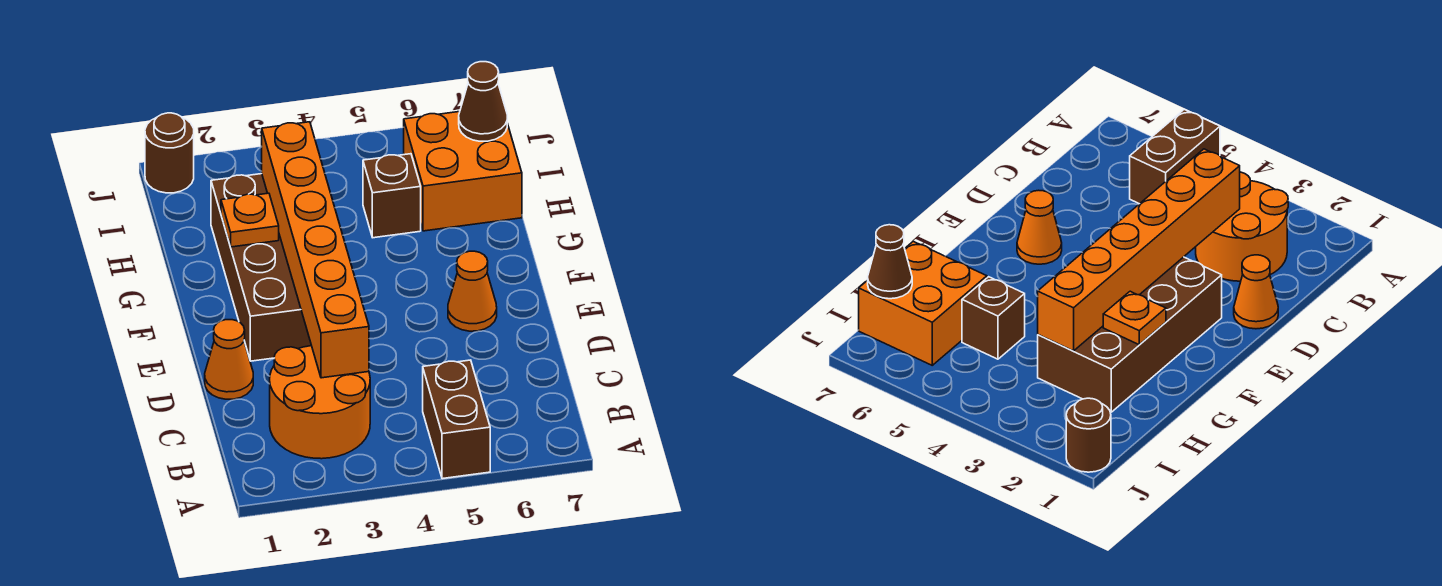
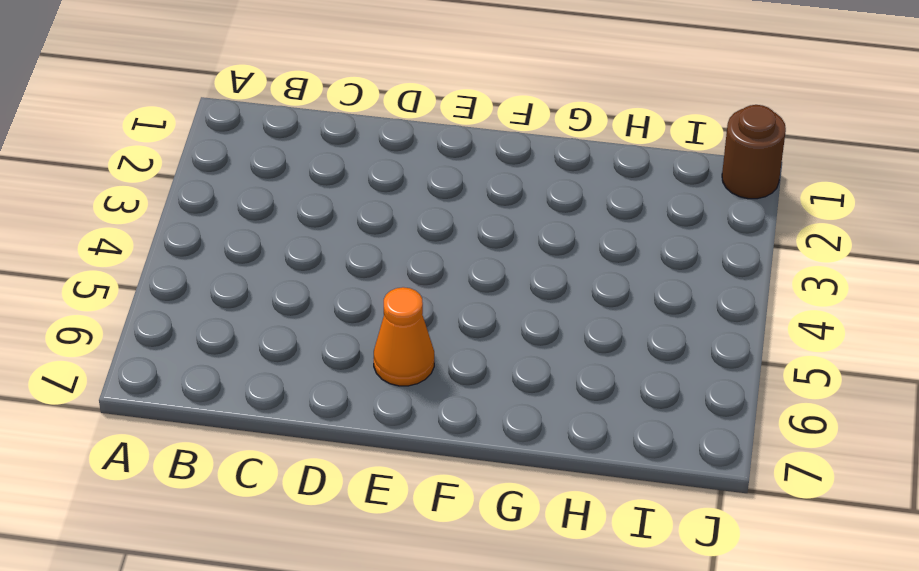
none -> brown 1x2 brick [423,360,490,479]
none -> orange 2x2 round brick [270,346,370,459]

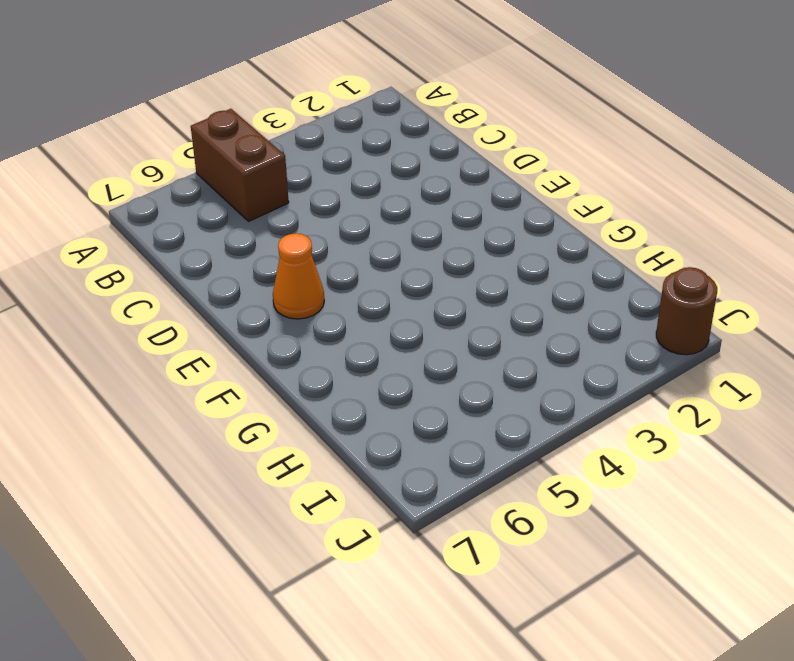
none -> orange 2x2 round brick [270,346,370,459]
none -> orange 1x1 cone [205,320,253,399]

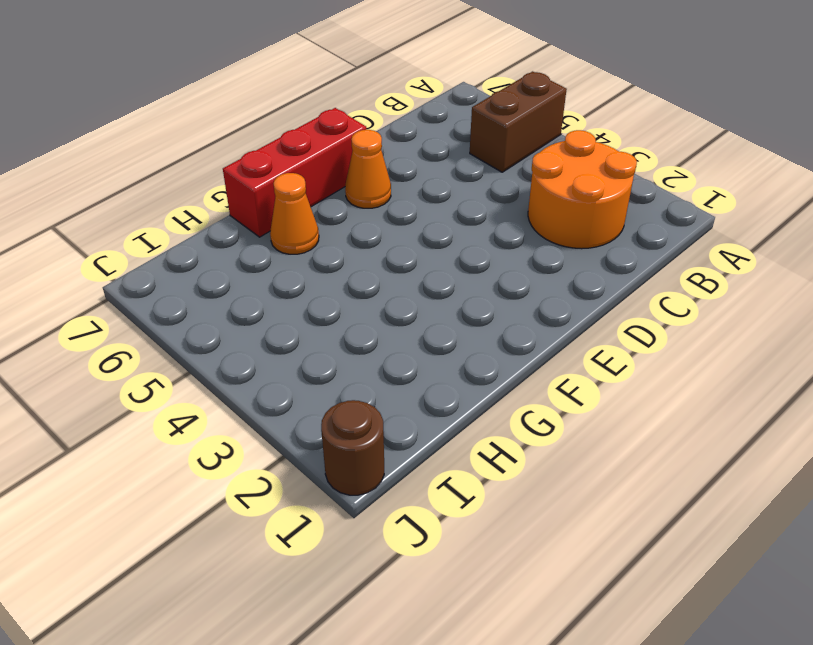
red 1x3 brick [223,108,366,237] -> none
orange 1x1 cone [270,173,319,254] -> orange 1x1 cone moved to [205,320,253,399]
none -> brown 2x4 brick [211,174,311,361]
none -> brown 1x1 brick [363,154,421,238]

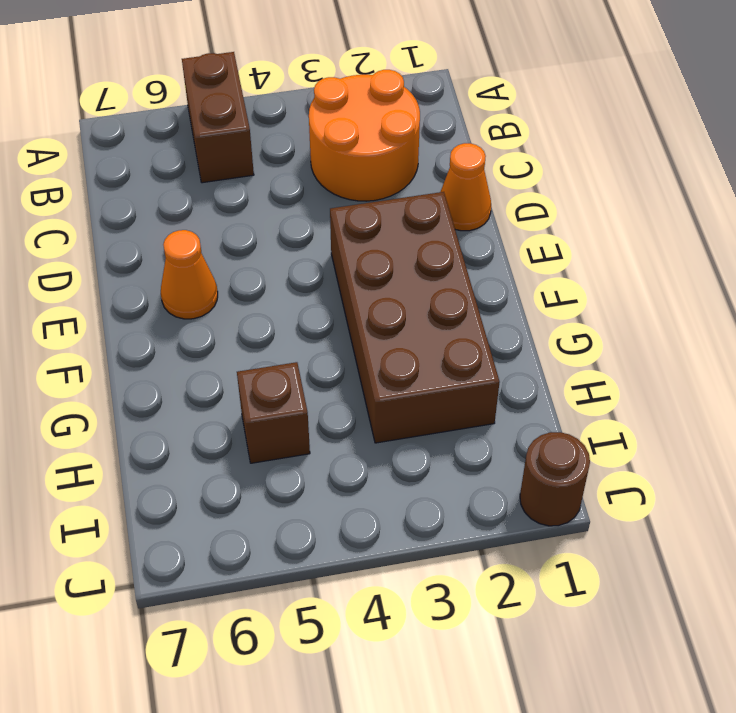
none -> orange 2x2 brick [404,112,522,231]
none -> orange 1x6 brick [262,122,369,378]

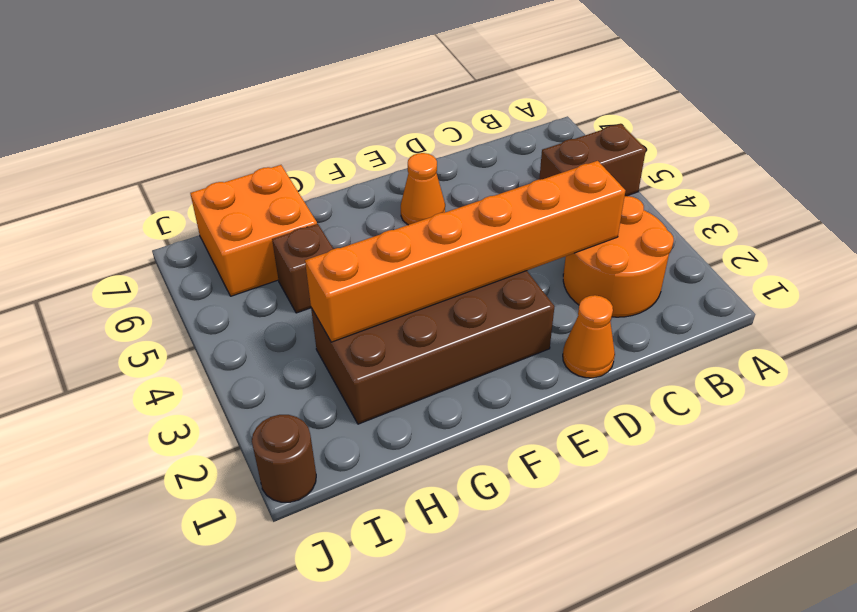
none -> orange 1x1 plate [221,193,279,247]
none -> brown 1x1 cone [459,62,507,141]

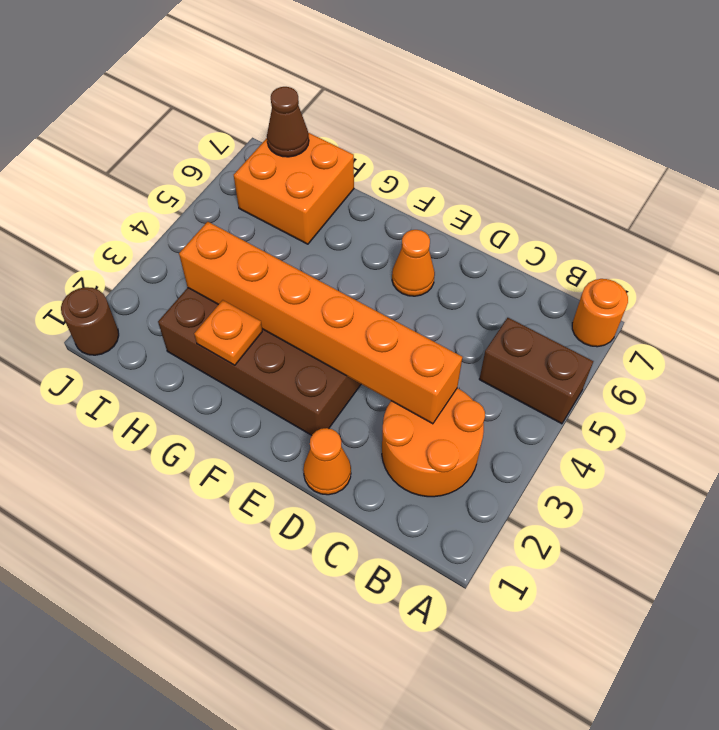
orange 1x1 round brick [572,279,628,347] -> none
none -> brown 1x1 brick [363,154,421,238]

